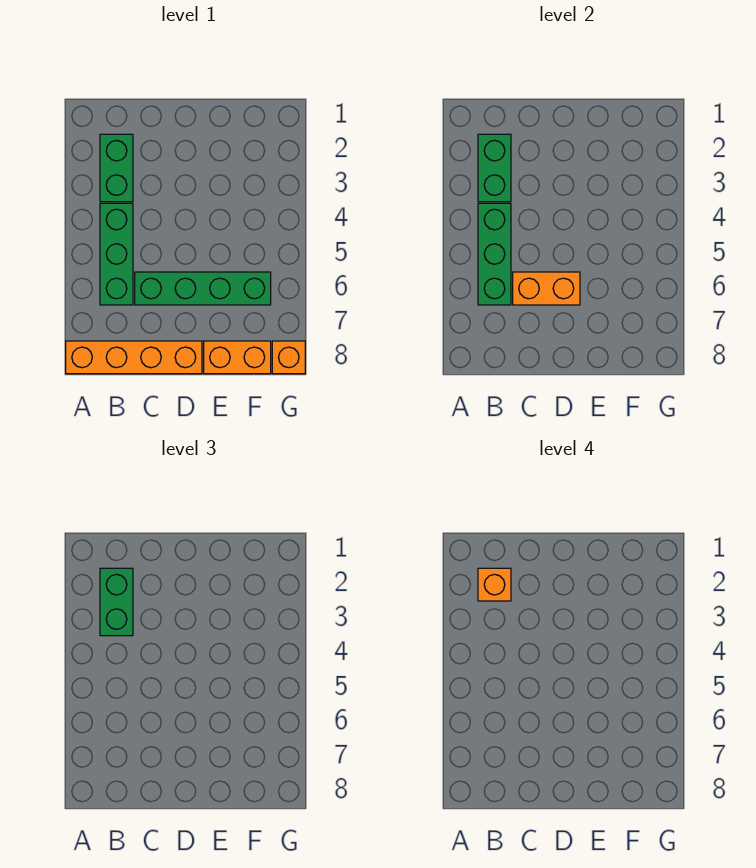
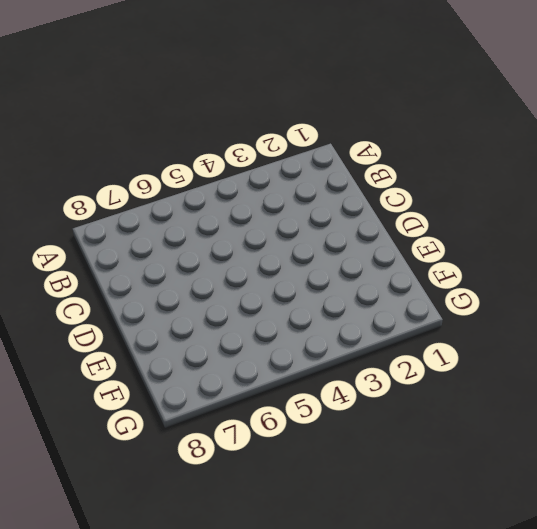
none -> orange 1x4 brick [66,341,202,374]
none -> green 1x2 brick [100,134,133,202]

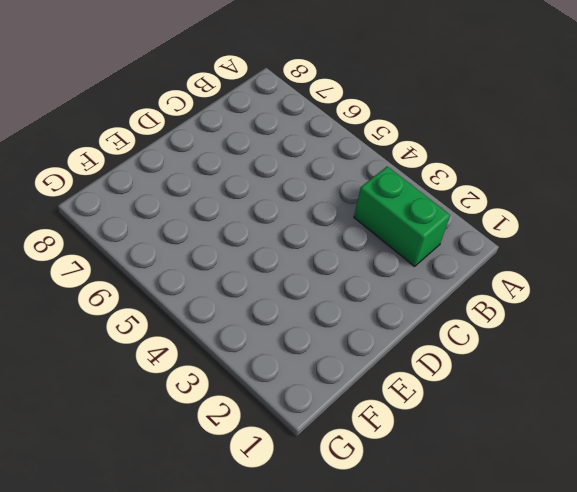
none -> orange 1x4 brick [66,341,202,374]
none -> green 1x3 brick [100,203,133,305]

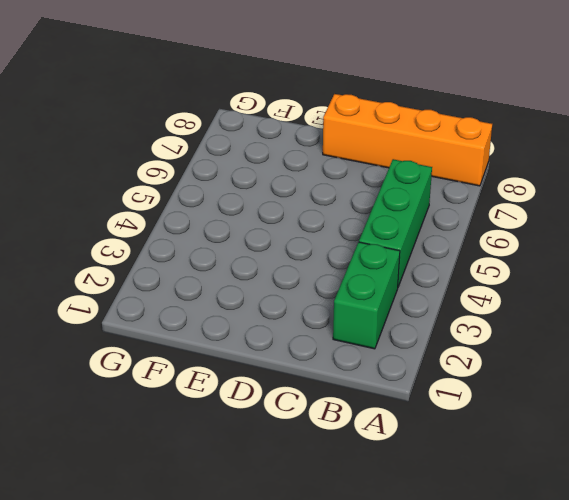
none -> green 1x4 brick [135,272,271,305]
none -> orange 1x2 brick [204,341,271,374]

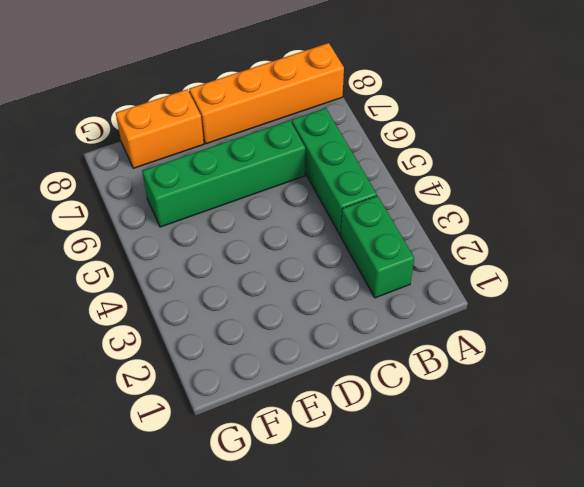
none -> orange 1x1 brick [272,341,305,374]
none -> green 1x2 brick [478,134,511,202]

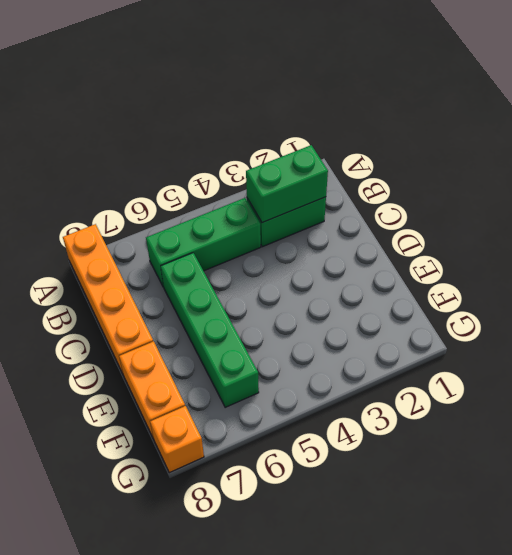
none -> green 1x3 brick [478,203,511,305]
none -> orange 1x2 brick [513,272,580,305]

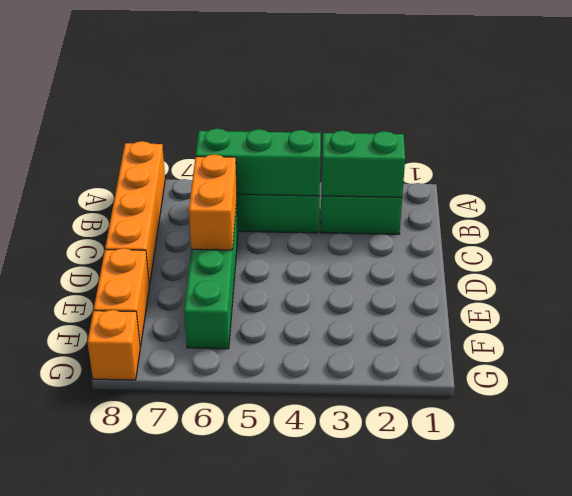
none -> green 1x2 brick [100,568,133,636]
none -> orange 1x1 brick [478,568,511,601]

